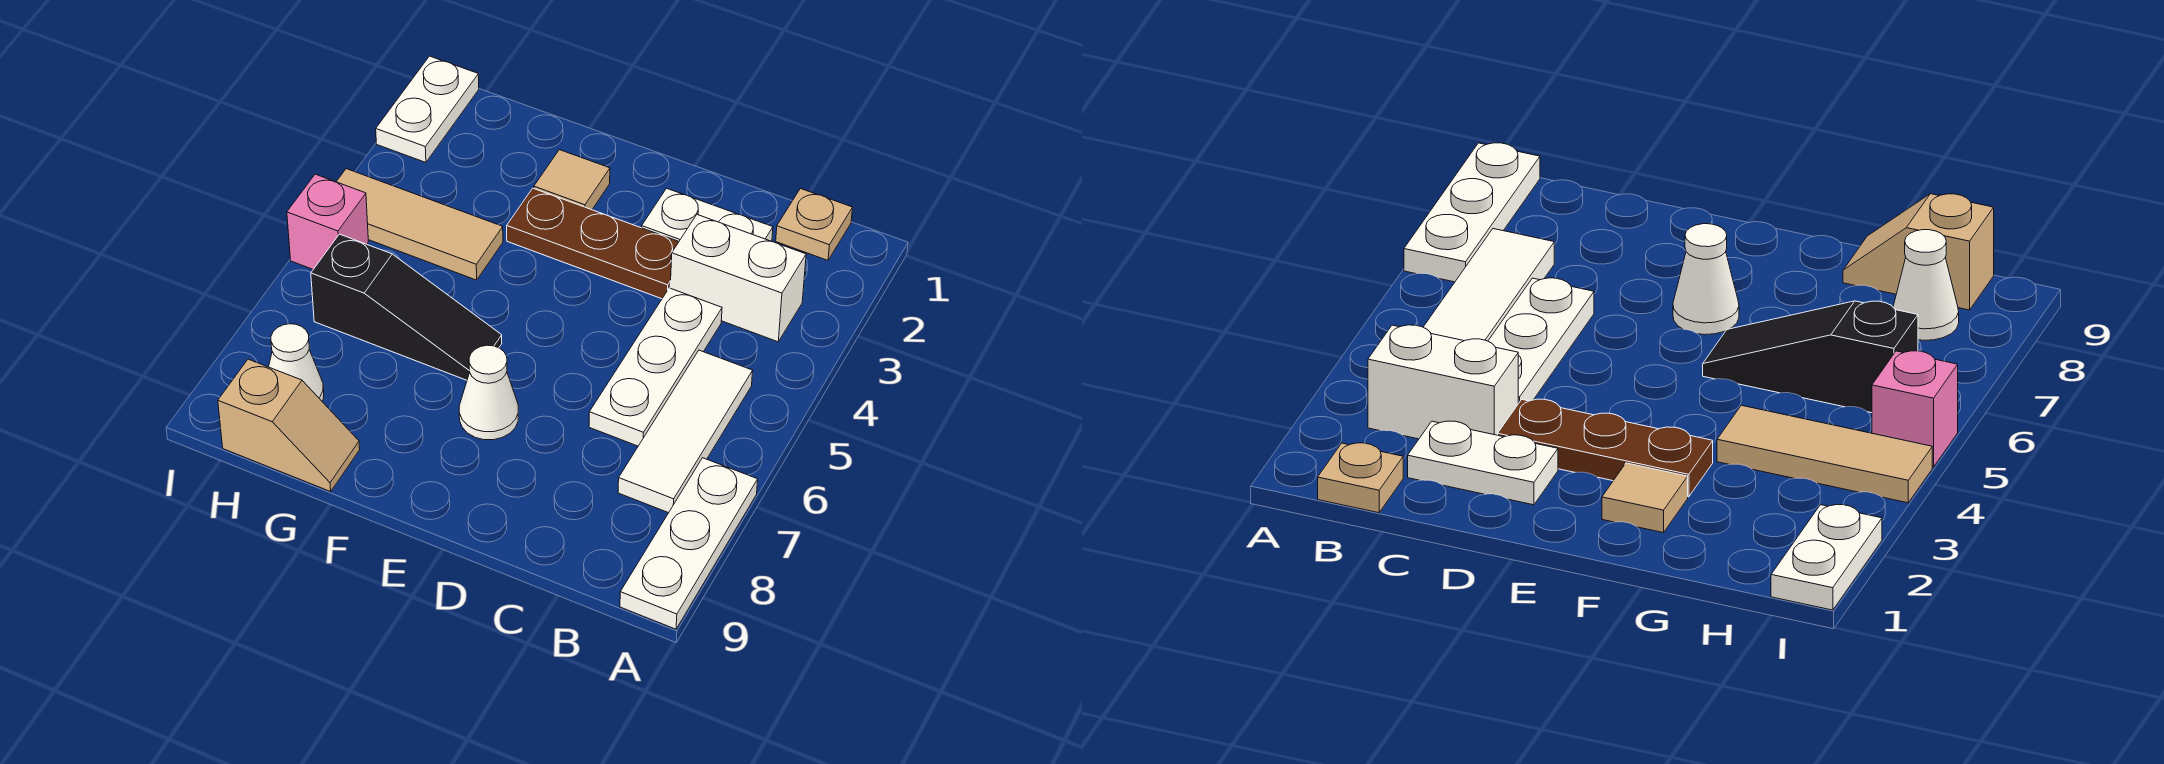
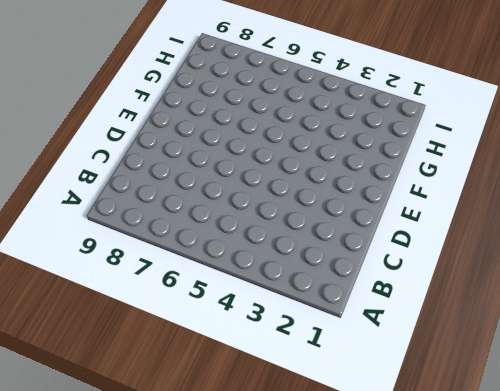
none -> white 1x3 plate [620,458,758,629]
none -> tan 1x1 plate [776,189,853,260]
none -> white 1x2 brick [670,215,806,342]

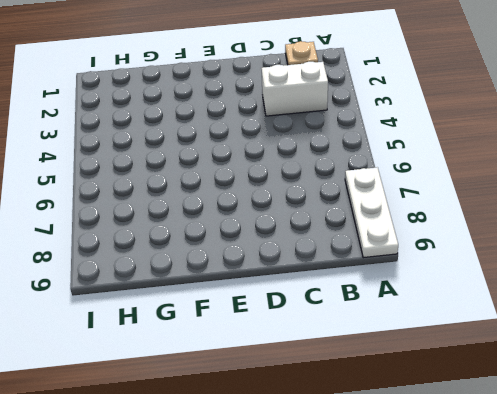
none -> white 1x3 tile [618,350,753,513]
none -> white 1x2 plate [642,188,773,242]
none -> white 1x3 plate [589,288,722,446]

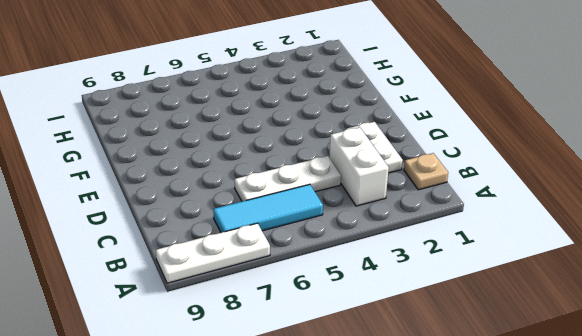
cyan 1x3 tile [213,184,323,233] -> white 1x3 tile [618,350,753,513]
none -> brown 1x3 plate [507,188,679,299]
none -> white 1x1 cone [459,345,518,440]
none -> tan 1x1 tile [534,150,610,210]

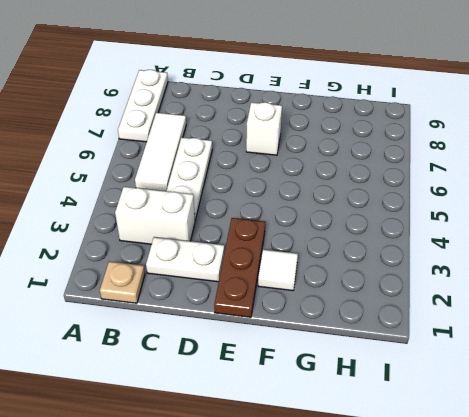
brown 1x3 plate [214,218,265,317] -> brown 1x3 plate turned to [507,188,679,299]
white 1x1 brick [246,102,282,155] -> white 1x1 cone [459,345,518,440]
white 1x1 tile [258,250,298,291] -> tan 1x1 tile [534,150,610,210]
none -> black 1x3 slope [311,234,502,380]
none -> tan 1x3 tile [336,169,503,280]
none -> tan 1x2 slope [218,359,360,492]

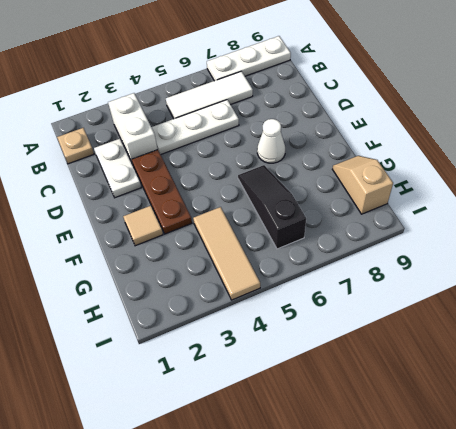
none -> white 1x1 cone [269,324,324,401]
none -> white 1x2 plate [376,56,479,162]
none -> pink 1x1 brick [287,174,368,269]

